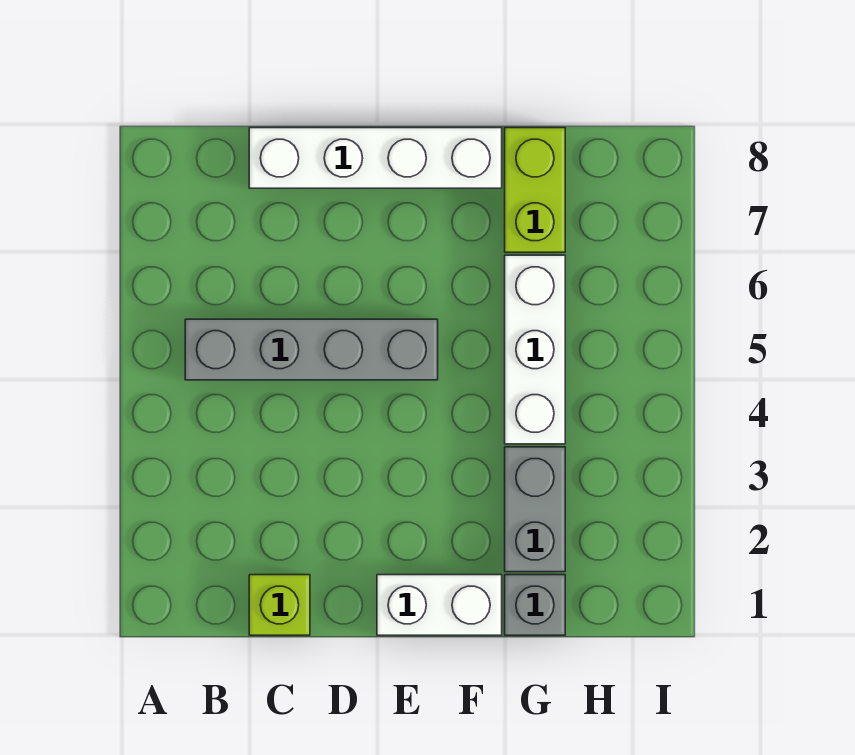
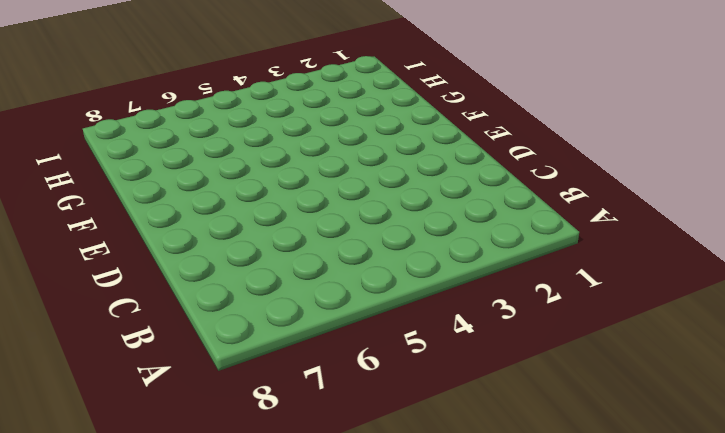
none -> grey 1x4 brick [185,319,438,380]
none -> lime 1x1 brick [249,575,310,635]

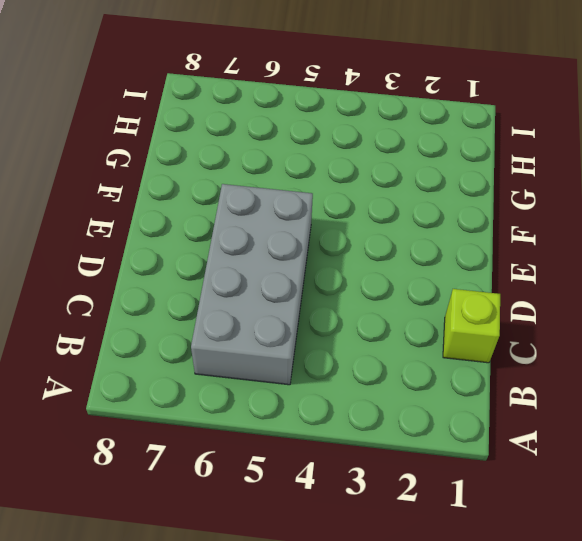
grey 2x4 brick [191,184,313,385] -> grey 1x4 brick [185,319,438,380]
none -> white 1x4 brick [249,128,502,188]
none -> white 1x2 brick [377,575,502,635]

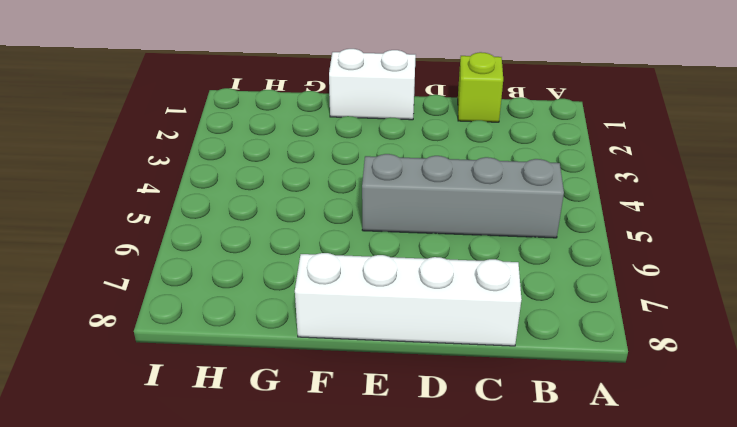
none -> grey 1x1 brick [505,575,565,635]
none -> grey 1x2 brick [505,447,565,572]

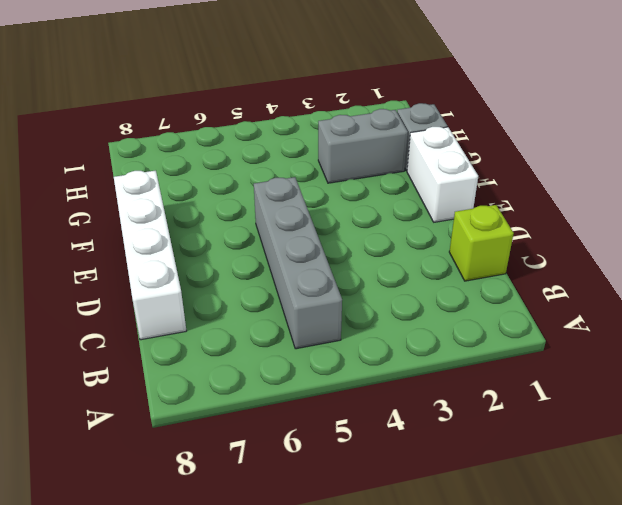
none -> white 1x3 brick [505,255,565,444]
none -> lime 1x2 brick [505,128,565,252]

